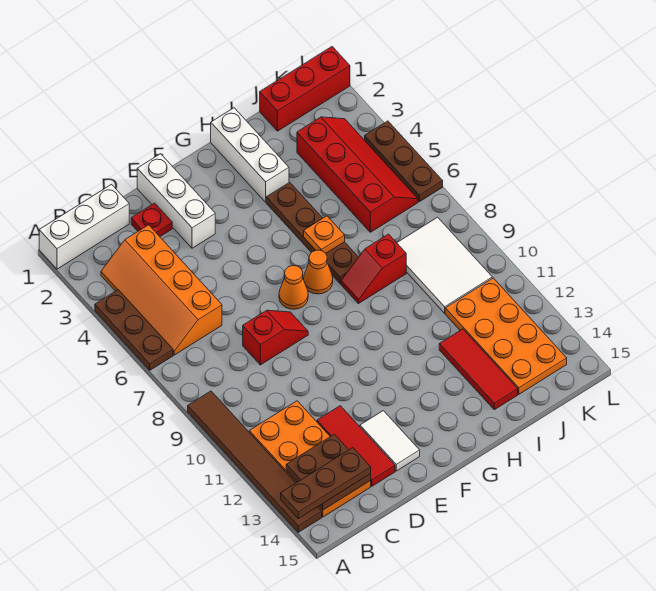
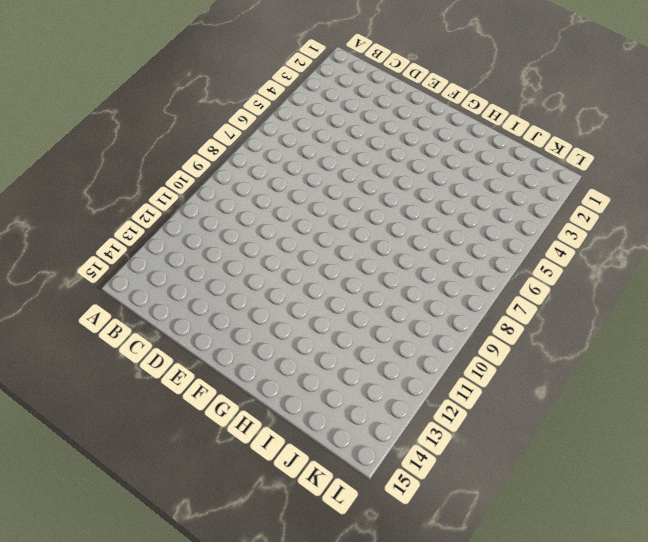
none -> white 1x3 brick [39,185,129,269]
none -> brown 1x3 plate [95,290,173,370]
none -> brown 1x6 tile [188,391,322,532]

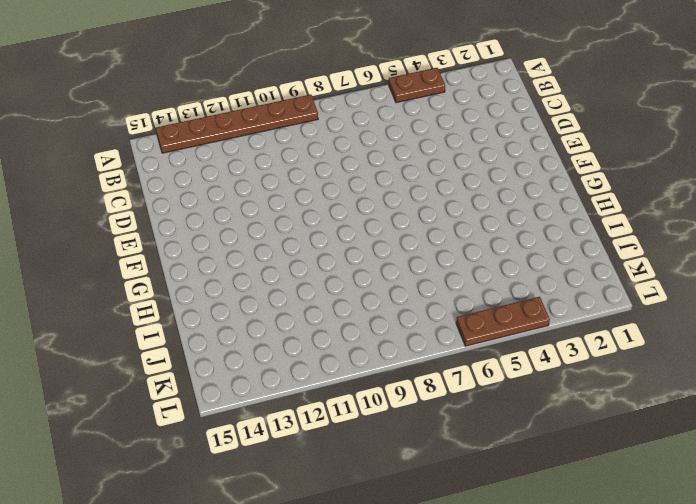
brown 1x2 plate [389,68,445,103] -> brown 1x3 plate [95,290,173,370]
brown 1x6 plate [156,95,318,153] -> brown 1x6 tile [188,391,322,532]
none -> white 1x3 brick [39,185,129,269]
none -> orange 2x4 slope [101,225,222,355]
none -> orange 2x4 plate [249,401,371,517]

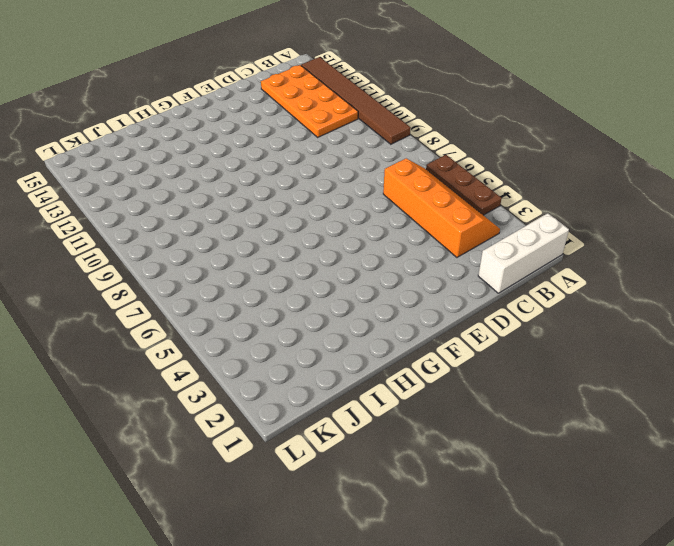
none -> red 1x1 plate [131,203,172,237]
none -> red 1x2 slope [243,310,308,365]
none -> red 1x3 tile [317,406,395,486]

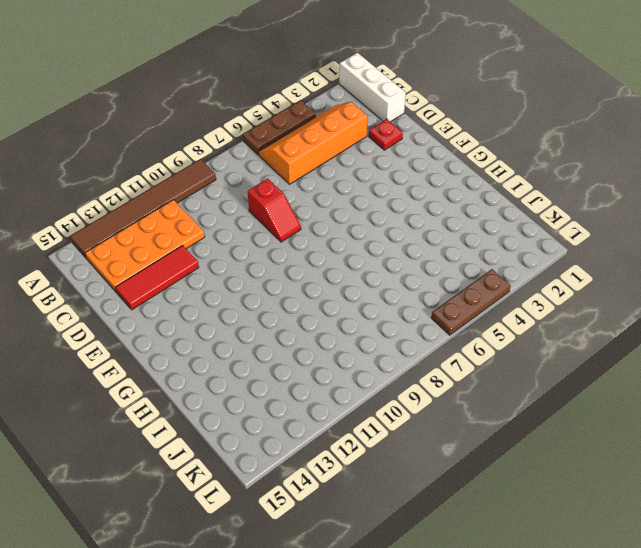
none -> white 1x3 brick [137,154,215,248]
none -> white 1x2 tile [360,411,420,471]
none -> orange 1x1 cone [279,265,308,309]

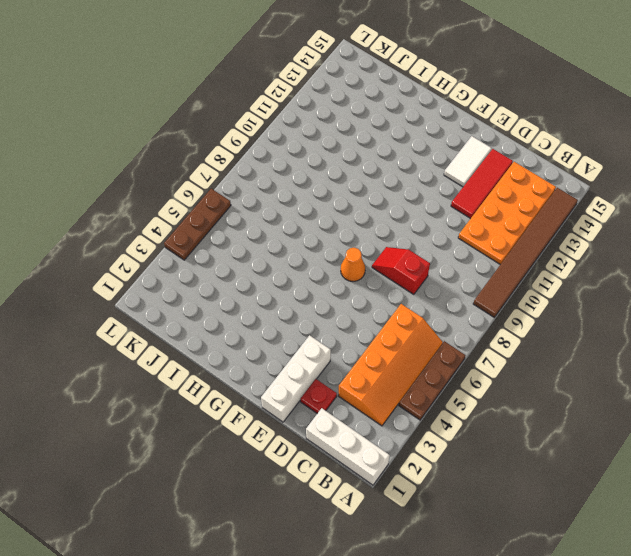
none -> orange 1x1 cone [304,250,333,294]
none -> white 1x3 brick [211,108,289,202]
none -> brown 1x4 plate [266,182,358,283]

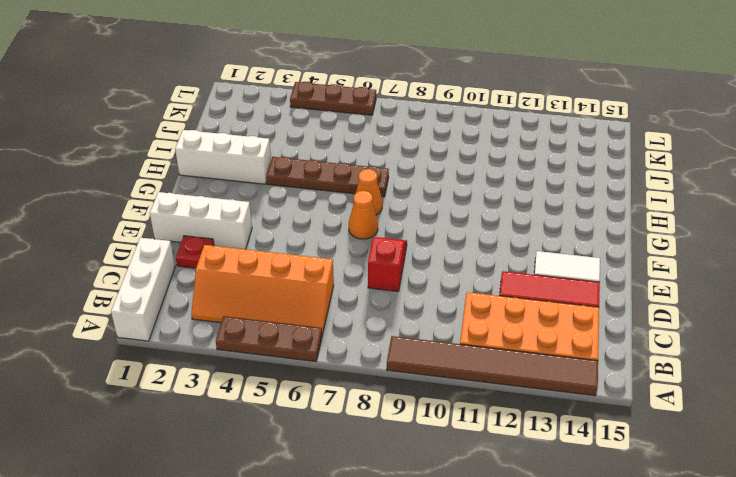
none -> red 1x2 slope [341,234,406,304]
none -> red 1x3 tile [439,329,518,410]
none -> red 1x3 brick [260,47,350,131]

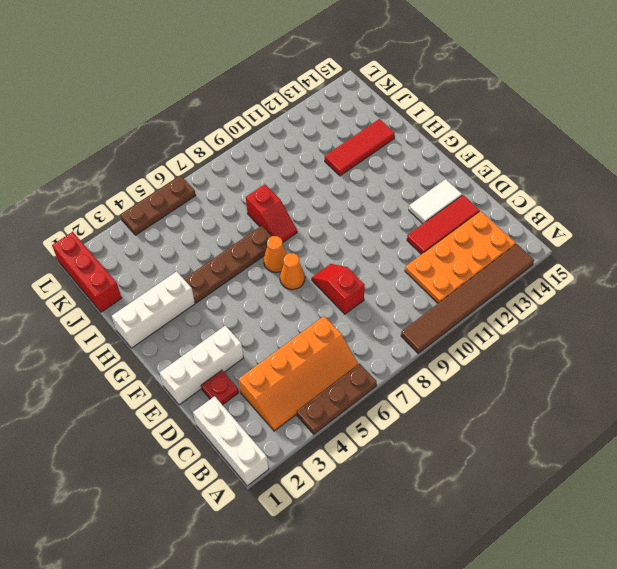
none -> red 2x4 slope [297,117,418,232]
none -> white 2x3 tile [397,217,492,313]
none -> orange 2x4 plate [445,278,567,394]

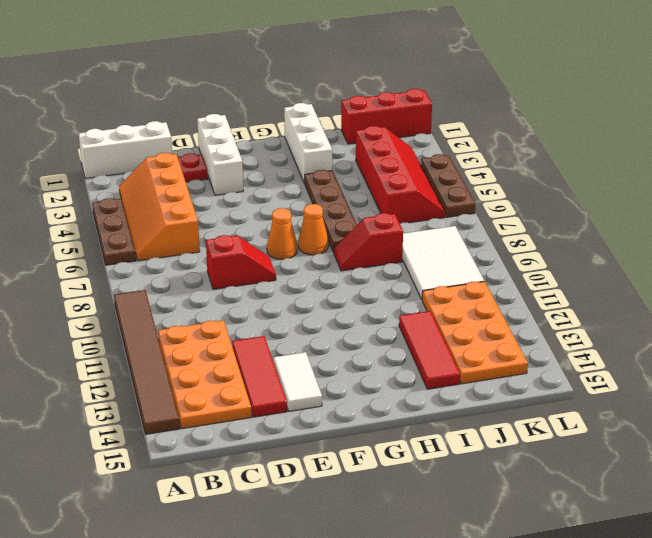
none -> brown 2x2 plate [286,434,371,510]
none -> orange 1x1 plate [304,216,345,253]
none -> brown 1x3 plate [281,448,371,518]

